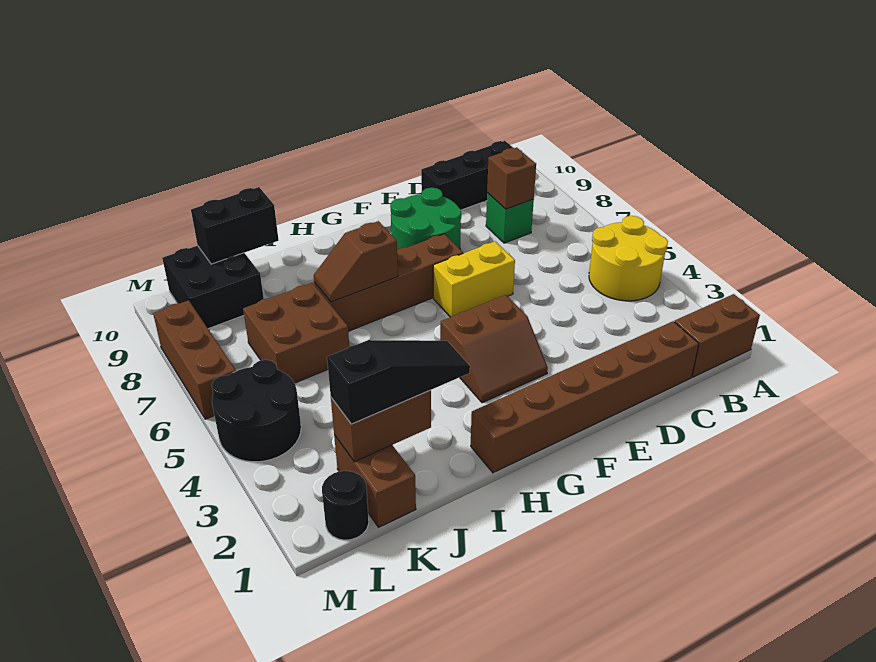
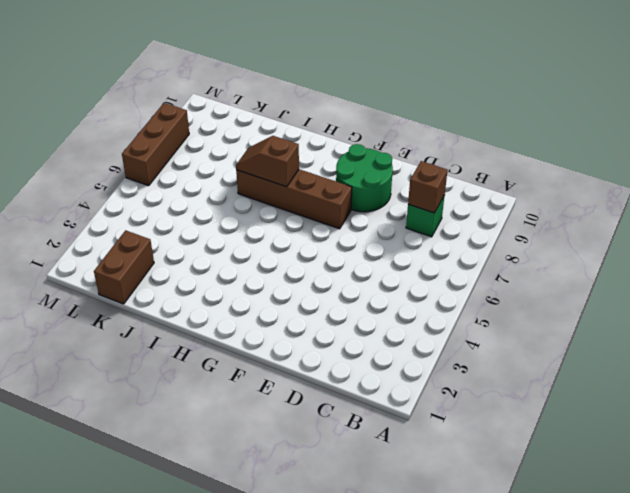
none -> brown 1x2 brick [675,294,760,377]
none -> yellow 2x2 round brick [589,216,668,301]
none -> black 1x3 brick [421,141,513,210]

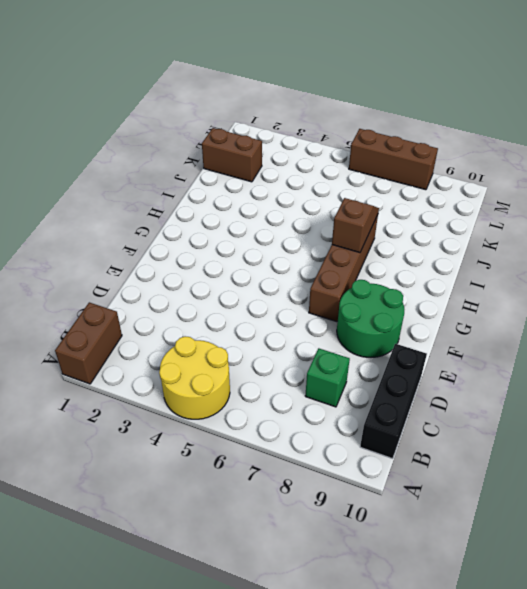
none -> brown 1x6 brick [471,321,699,473]
none -> yellow 1x2 brick [433,241,515,317]
none -> brown 2x2 slope [440,295,548,403]

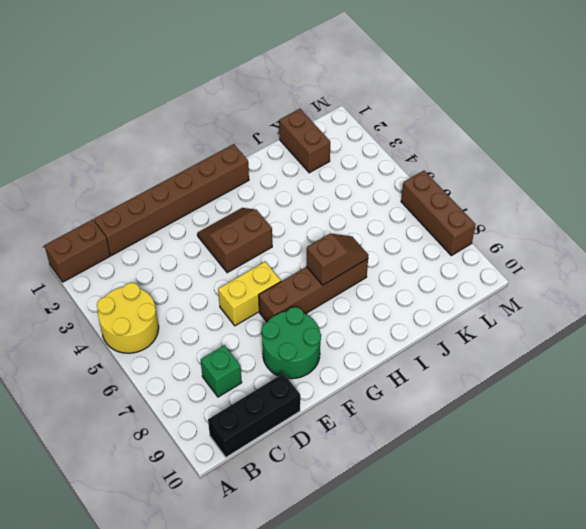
none -> brown 2x2 brick [243,283,349,383]
none -> black 2x2 brick [162,246,264,329]
none -> black 1x1 round brick [322,471,369,540]

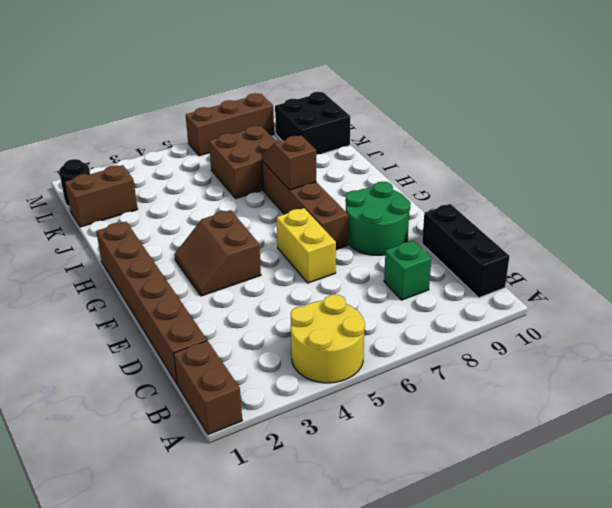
none -> black 2x2 round brick [212,360,301,462]
none -> brown 1x1 brick [487,148,536,209]
none -> brown 1x2 brick [331,390,431,462]

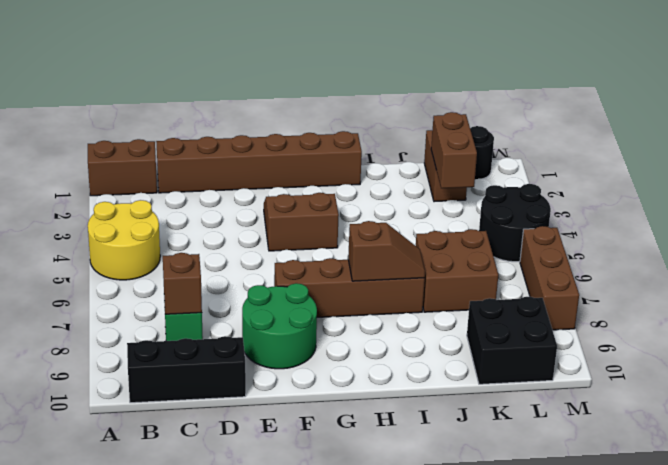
brown 1x2 brick [431,112,477,188] -> brown 1x2 brick turned to [331,390,431,462]
none -> yellow 1x2 brick [433,241,515,317]
none -> black 1x2 brick [191,187,278,264]
none -> black 1x3 slope [327,340,470,424]

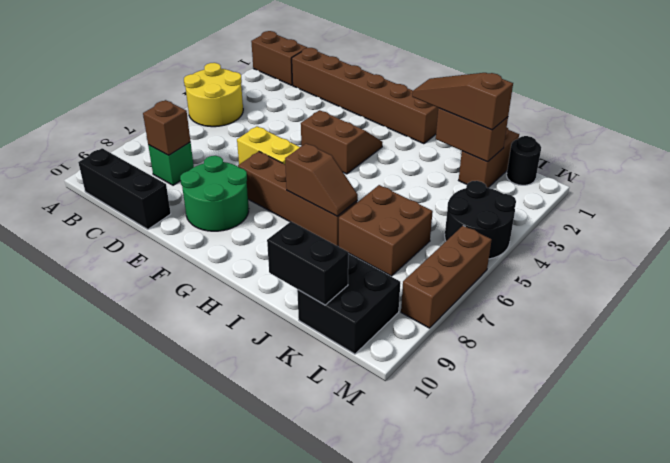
brown 1x3 slope [412,73,513,130] -> black 1x3 slope [327,340,470,424]

